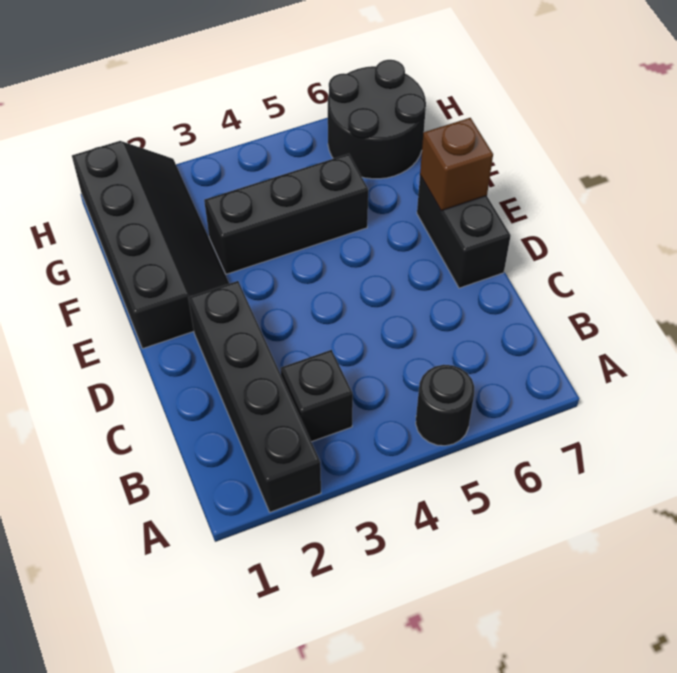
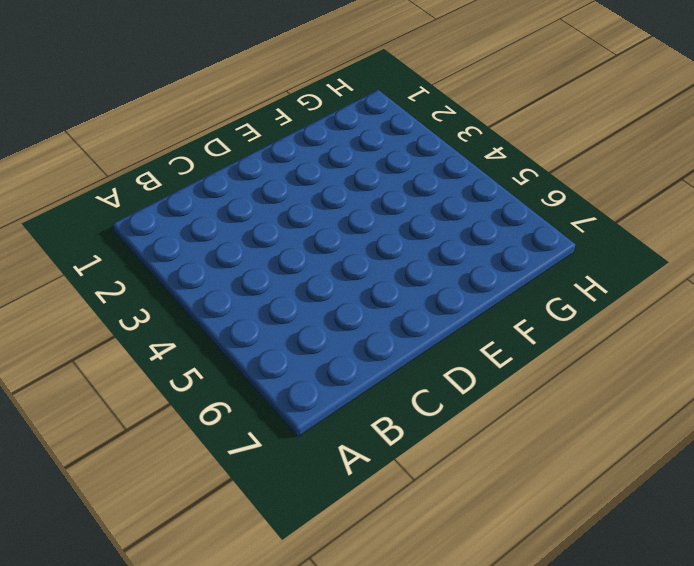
none -> black 1x4 brick [188,281,321,512]
none -> black 1x1 round brick [416,365,474,446]

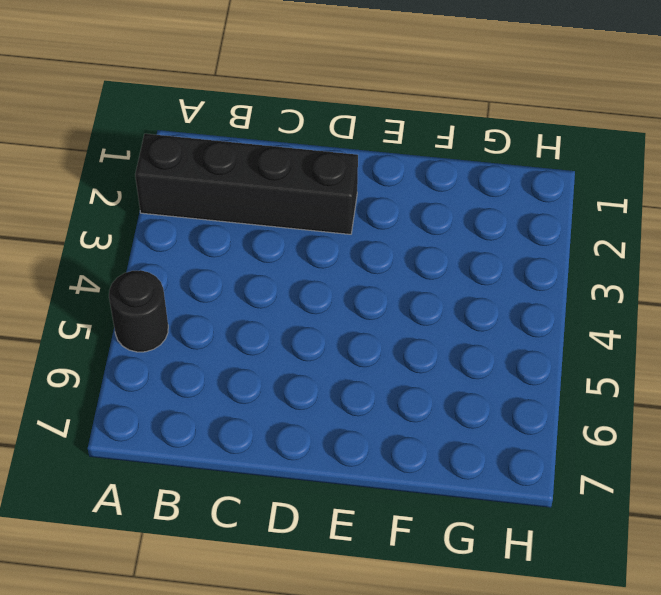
none -> black 1x1 brick [281,350,353,442]
none -> black 1x2 brick [417,175,511,288]

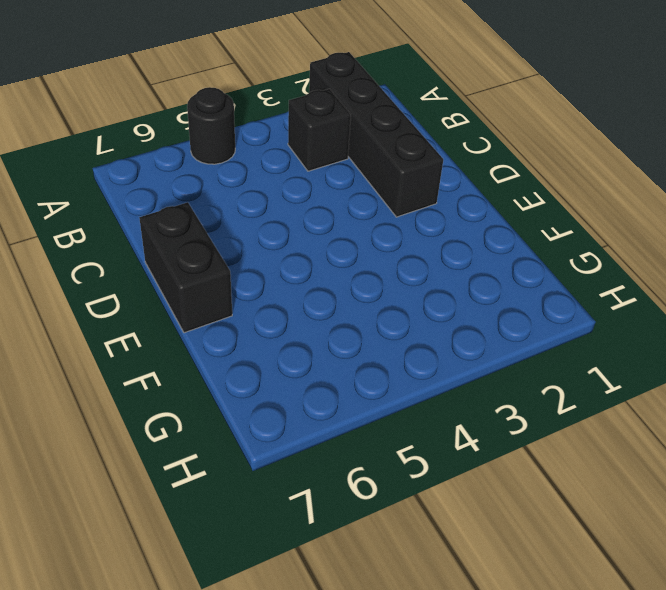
none -> black 2x4 slope [72,141,229,349]
none -> black 1x3 brick [204,154,368,274]

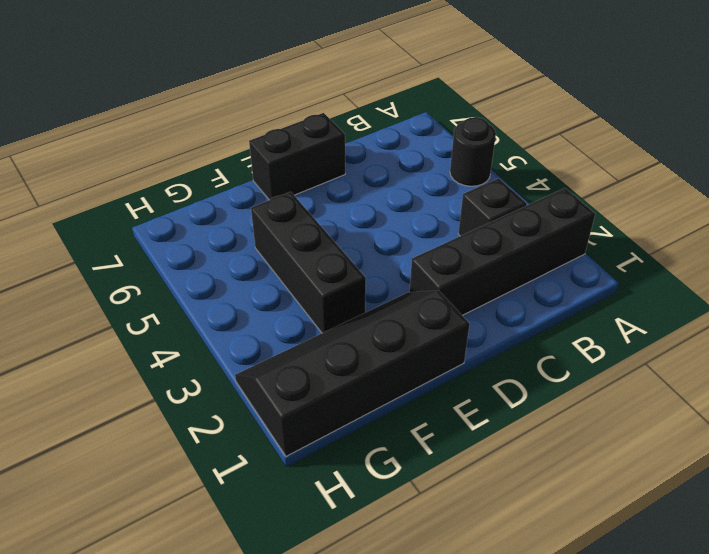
none -> black 2x2 round brick [328,60,426,179]
none -> brown 1x1 brick [420,118,493,211]

